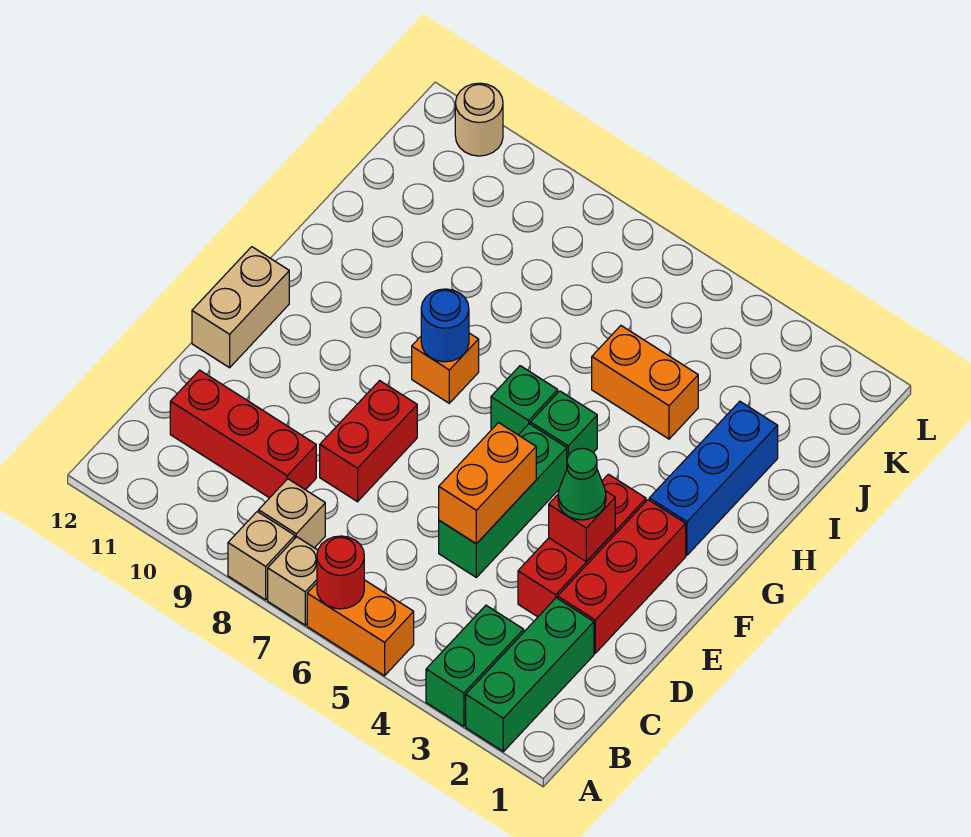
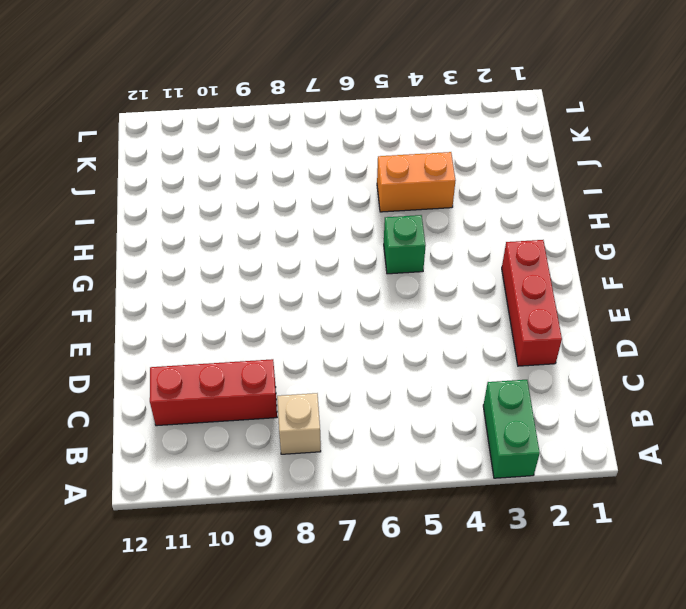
none -> green 1x3 brick [466,598,594,752]
none -> orange 1x2 brick [307,580,414,676]
none -> tan 1x1 brick [268,537,318,625]

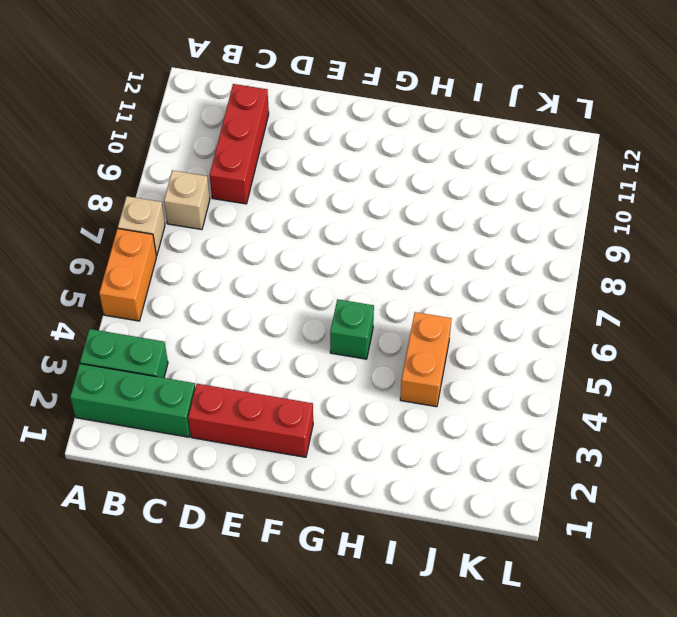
none -> tan 1x1 brick [228,512,295,600]
none -> red 1x3 brick [518,474,646,617]
none -> green 1x3 brick [439,424,567,577]

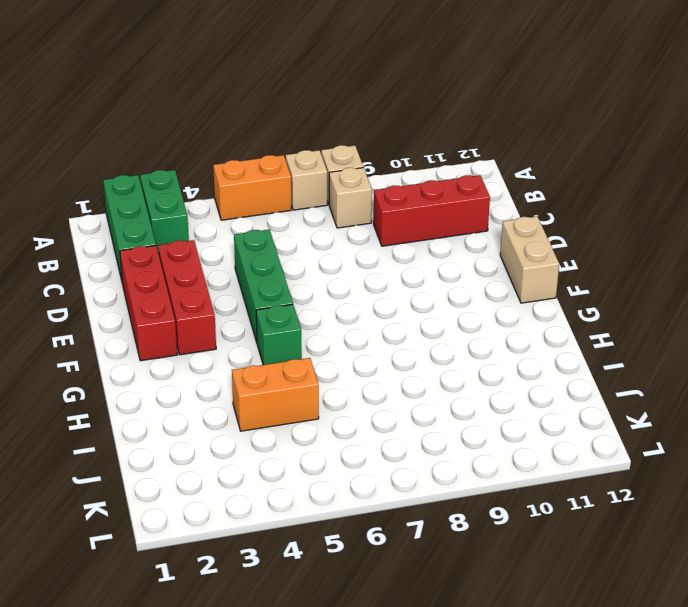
none -> red 1x2 brick [320,381,417,502]
none -> blue 1x3 brick [649,401,778,555]
none -> green 1x1 brick [491,366,558,435]

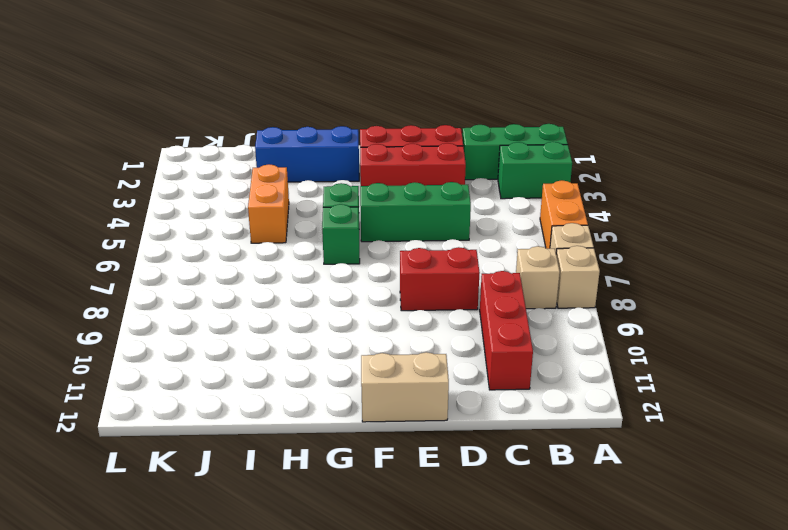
none -> orange 1x1 brick [412,333,479,403]
none -> tan 1x1 round brick [455,83,503,156]
none -> red 1x1 round brick [317,536,364,609]

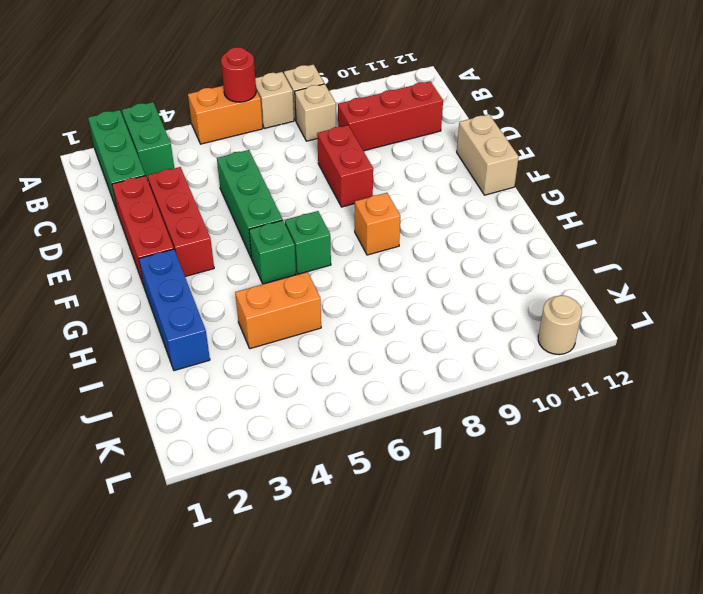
none -> orange 1x2 brick [439,423,536,544]
none -> red 1x1 brick [549,491,615,562]
none -> blue 1x1 round brick [421,289,469,362]

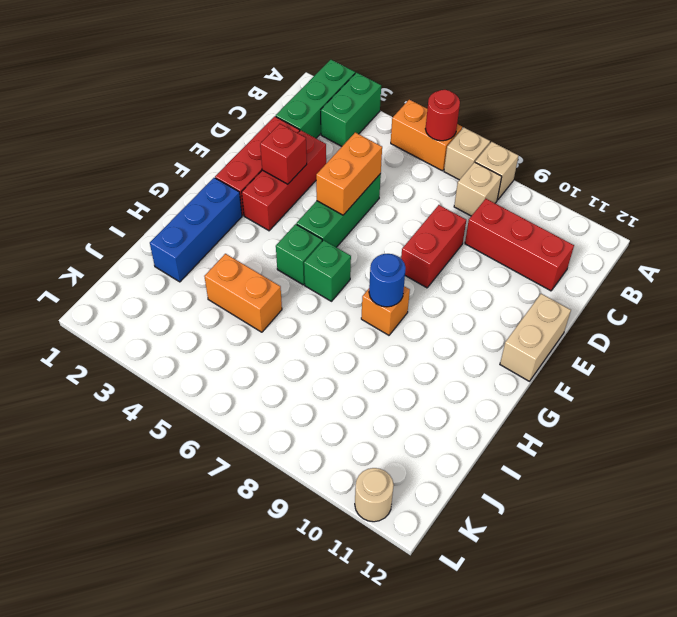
none -> green 1x1 cone [558,448,606,520]

